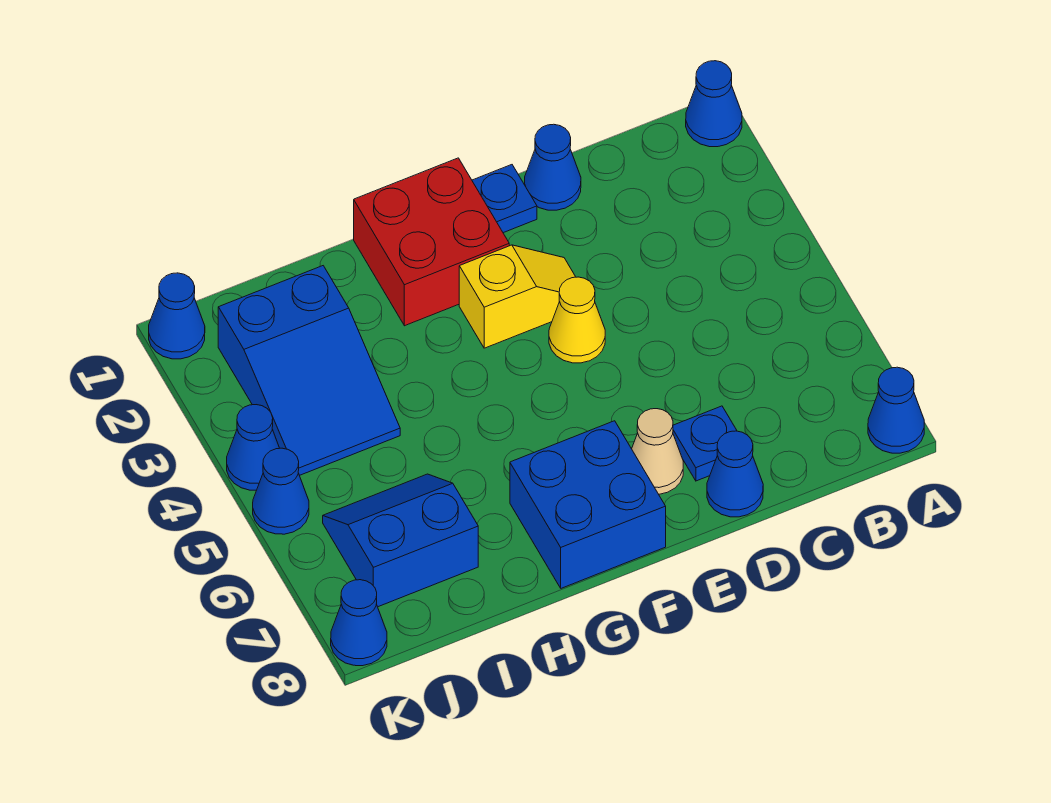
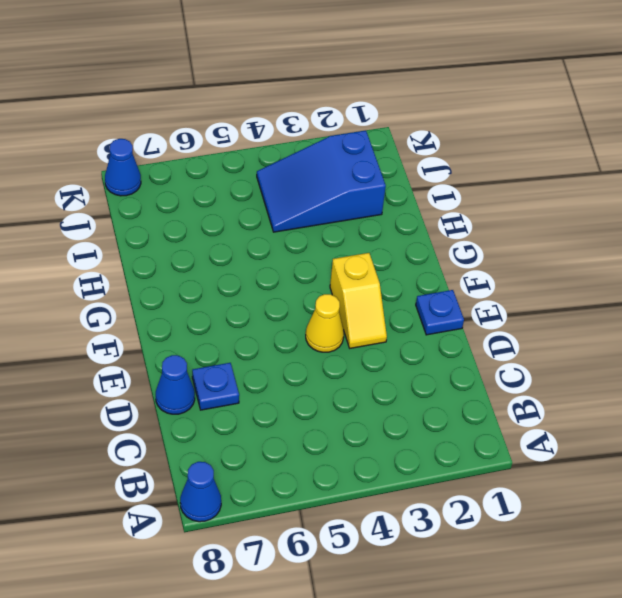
none -> blue 1x1 cone [686,61,742,147]
none -> blue 1x1 cone [525,124,581,210]
none -> tan 1x1 cone [632,409,683,494]

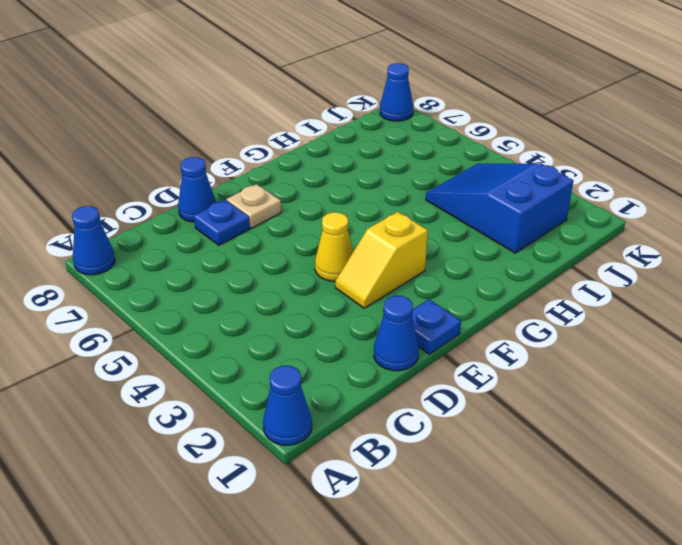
tan 1x1 plate [226,184,281,228] -> tan 1x1 cone [632,409,683,494]
none -> red 2x2 brick [354,158,509,326]
none -> blue 2x2 brick [510,421,666,588]
none -> blue 2x2 slope [323,474,478,607]

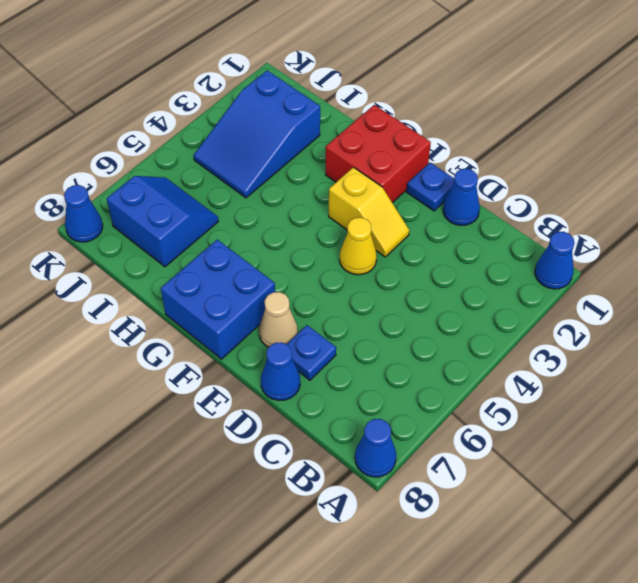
none -> blue 1x1 cone [149,273,205,359]
none -> blue 1x1 cone [227,405,280,490]
none -> blue 1x1 cone [253,448,309,534]

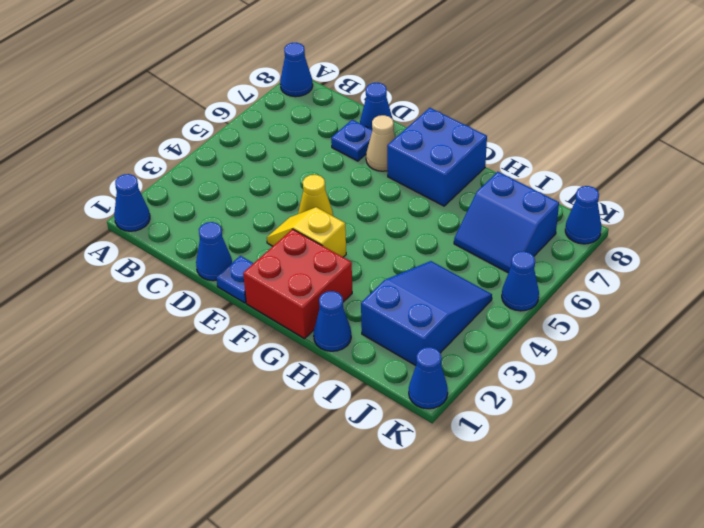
blue 1x1 cone [314,291,351,351] -> blue 1x1 cone moved to [227,405,280,490]

